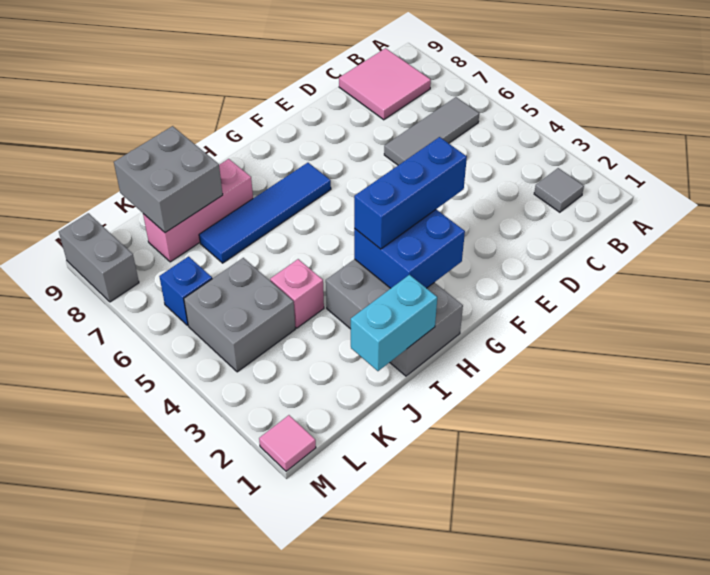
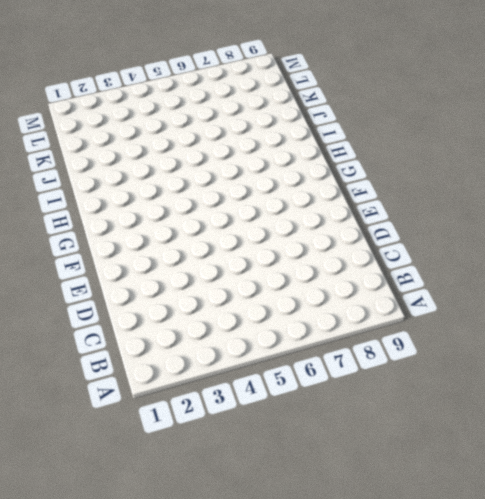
none -> grey 1x1 tile [534,168,584,212]
none -> grey 1x3 tile [384,97,479,165]
none -> pink 2x2 tile [339,48,431,120]

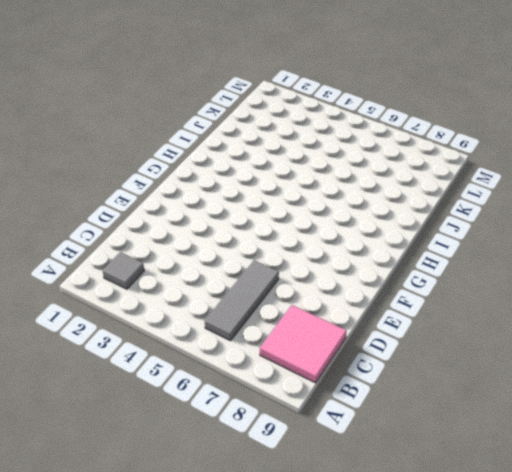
none -> blue 1x4 tile [199,163,331,263]
none -> grey 2x3 brick [326,259,463,376]
none -> pink 1x3 brick [143,159,253,262]

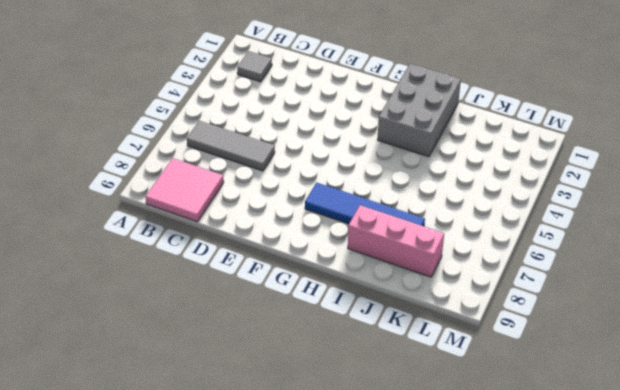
none -> pink 1x1 brick [270,259,324,328]
none -> grey 2x2 brick [184,258,295,372]
none -> blue 1x1 brick [159,257,212,326]

